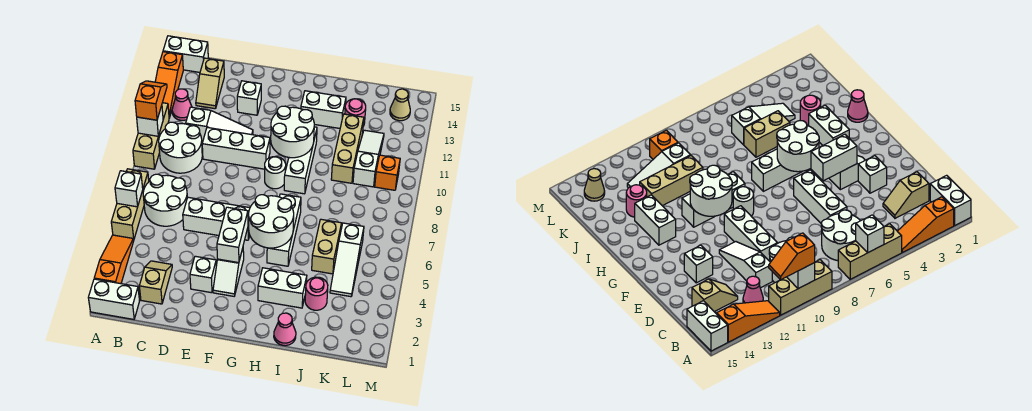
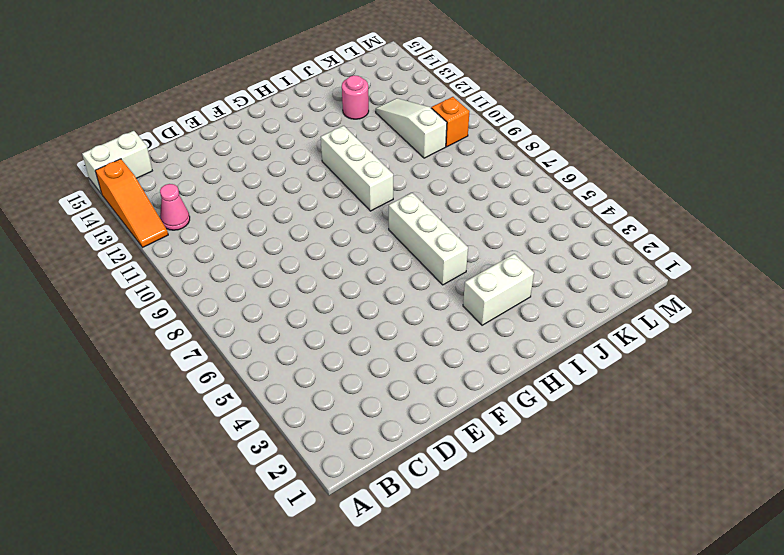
none -> white 1x2 brick [88,279,139,319]
none -> orange 1x3 slope [94,235,134,284]
none -> tan 1x3 brick [111,169,149,240]
none -> tan 1x3 brick [133,103,169,169]

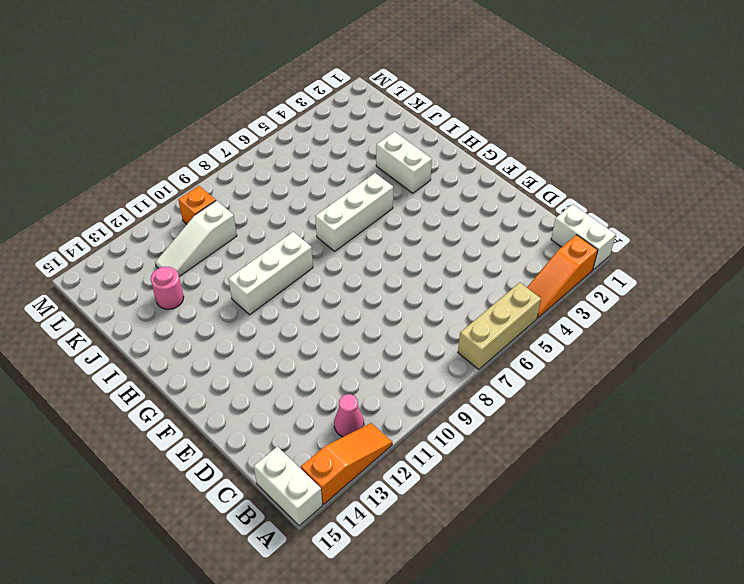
none -> tan 1x3 brick [133,103,169,169]
none -> white 2x2 round brick [143,174,187,226]
none -> white 2x2 round brick [159,122,202,173]
none -> tan 1x2 slope [139,261,172,304]

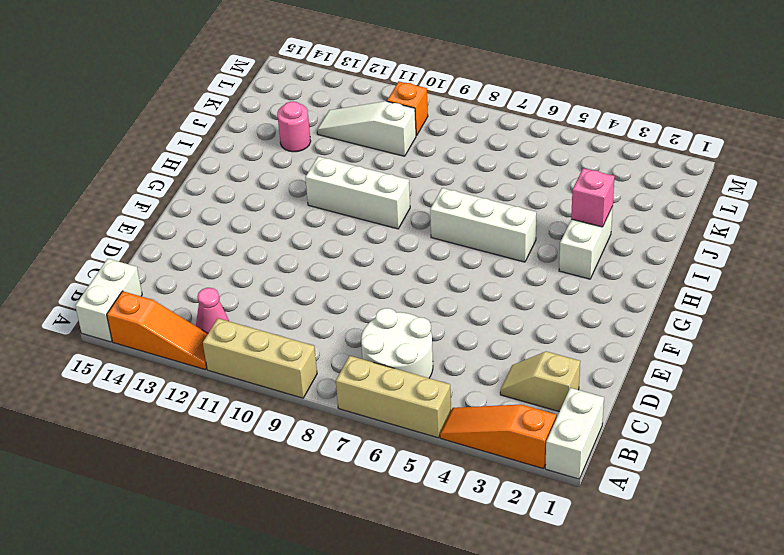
pink 1x1 brick [571,168,615,227] -> none
none -> white 2x2 round brick [159,122,202,173]
none -> white 1x3 slope [186,107,253,141]
none -> tan 1x2 slope [196,58,224,109]
none -> white 1x3 brick [183,197,250,240]

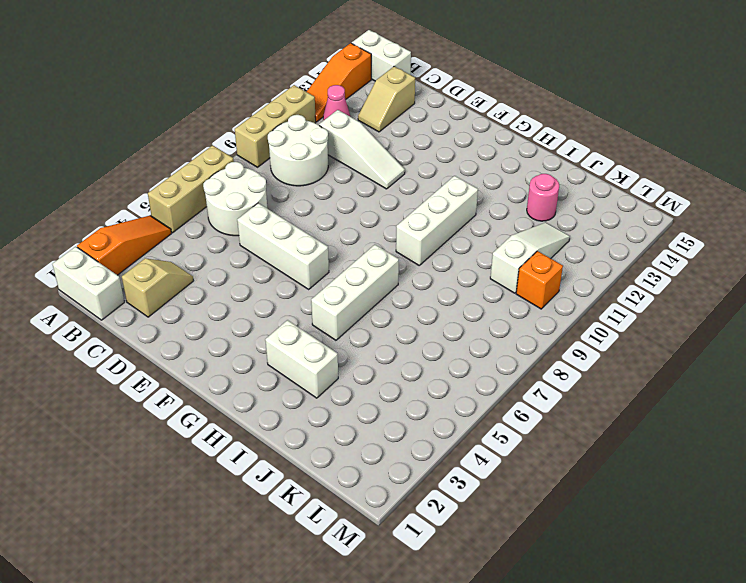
none -> white 1x3 brick [202,127,270,169]
none -> white 1x1 brick [190,256,216,293]
none -> white 1x1 brick [237,81,261,115]
none -> white 1x2 slope [213,248,244,296]

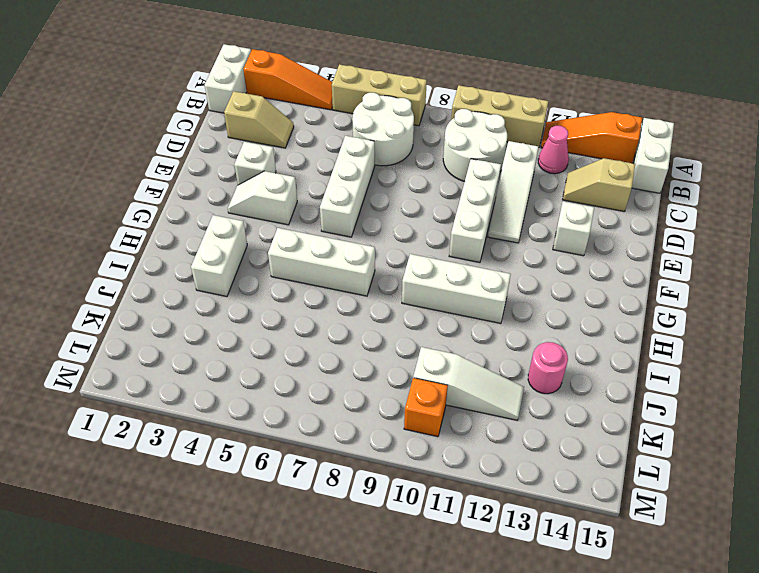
none -> white 1x1 round brick [265,157,286,189]
none -> white 1x2 brick [301,91,346,128]
none -> pink 1x1 cone [274,313,296,346]
none -> pink 1x1 round brick [305,277,328,310]

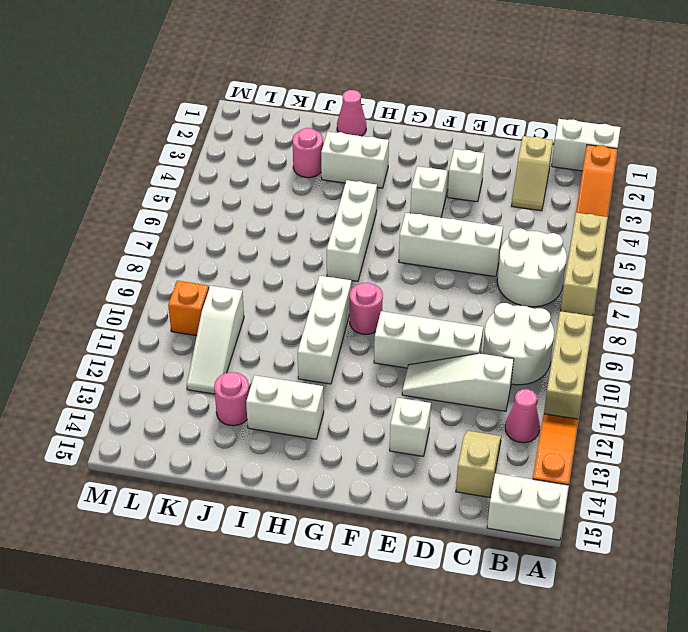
pink 1x1 round brick [350,282,383,334] -> white 1x1 round brick [265,157,286,189]
none -> tan 1x2 brick [312,219,342,274]
none -> tan 1x3 brick [331,114,364,183]
none -> white 1x3 slope [330,223,364,297]
none -> tan 1x1 cone [390,89,410,121]

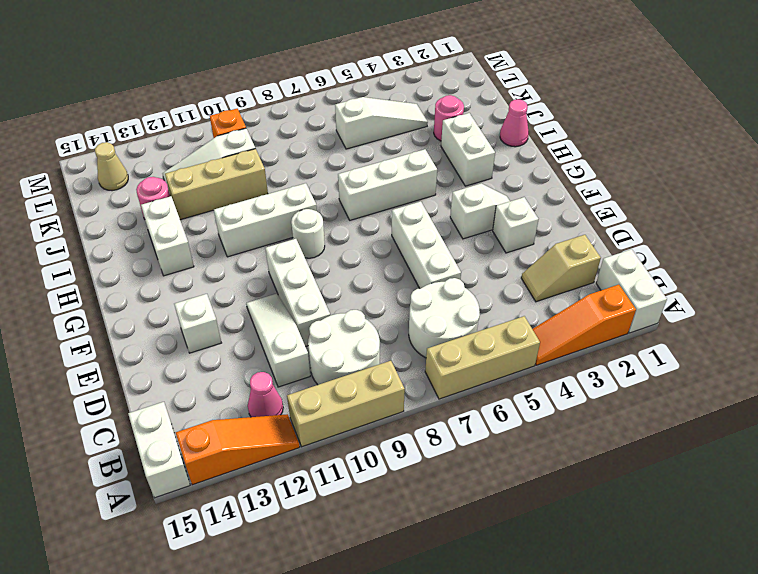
none -> tan 1x2 slope [196,58,224,109]
none -> tan 1x2 brick [312,219,342,274]
none -> white 1x1 brick [115,171,143,207]
none -> white 1x1 brick [137,106,163,136]

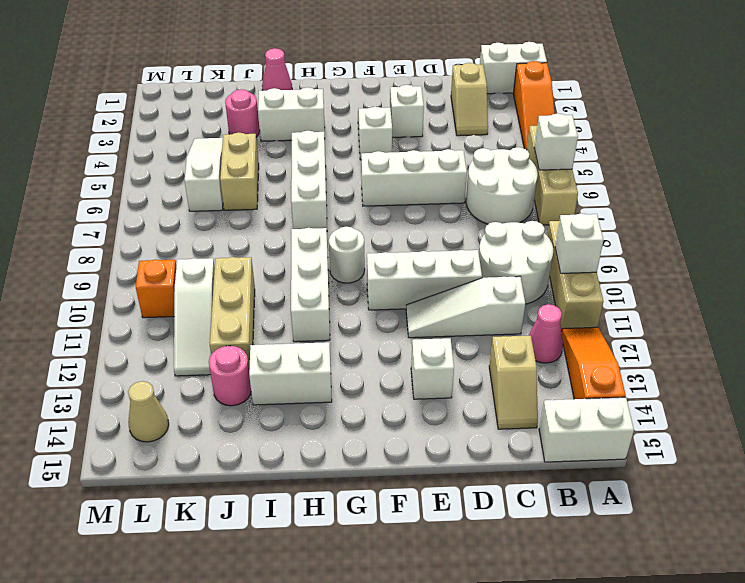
tan 1x2 slope [489,336,538,429] -> tan 1x2 slope turned to [196,58,224,109]
none -> white 1x2 brick [217,207,248,263]
none -> white 2x2 round brick [249,195,294,248]
none -> white 2x2 round brick [271,106,314,158]
none -> orange 1x2 slope [135,81,167,120]

